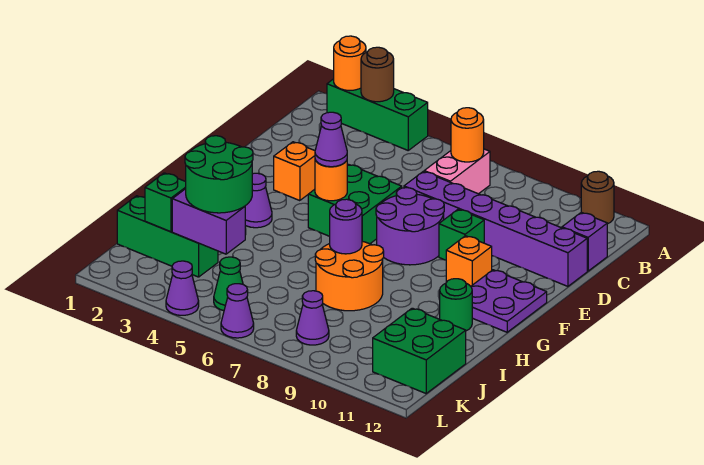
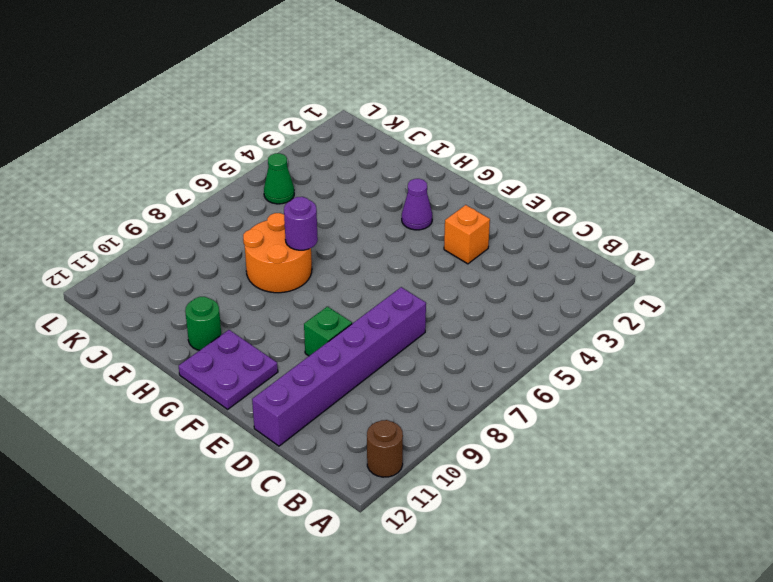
none -> green 1x3 brick [327,79,428,150]
none -> pink 1x2 brick [424,149,490,194]
none -> purple 1x1 brick [562,212,607,271]

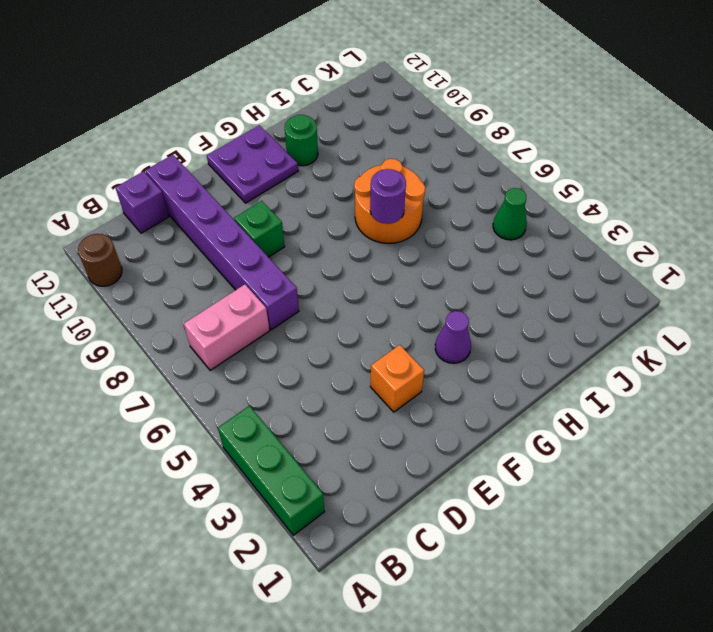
none -> green 2x2 brick [308,164,402,244]
none -> purple 2x2 round brick [376,188,444,265]
none -> orange 1x1 brick [446,236,492,286]

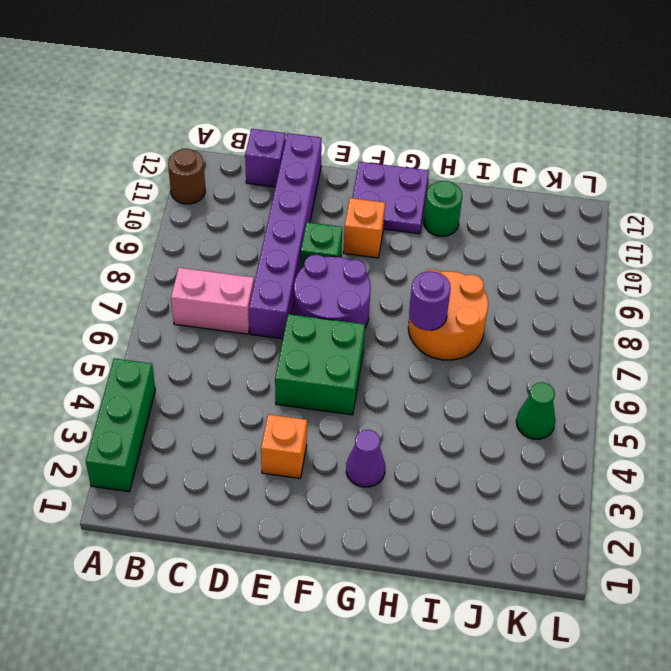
none -> green 1x3 brick [117,196,218,277]
none -> green 2x2 brick [373,308,466,393]
none -> purple 1x1 cone [296,291,329,345]

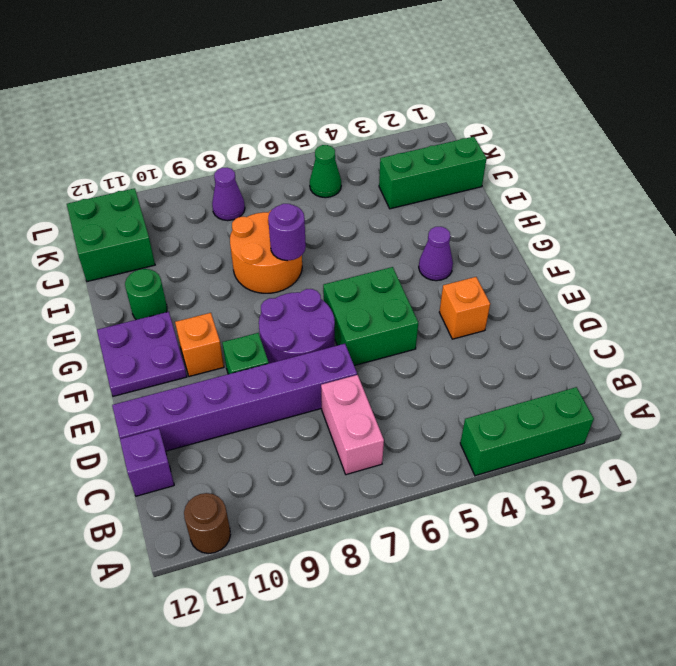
none -> purple 1x1 cone [166,261,199,315]
none -> purple 1x1 cone [221,284,254,338]
none -> orange 1x1 round brick [334,36,366,91]

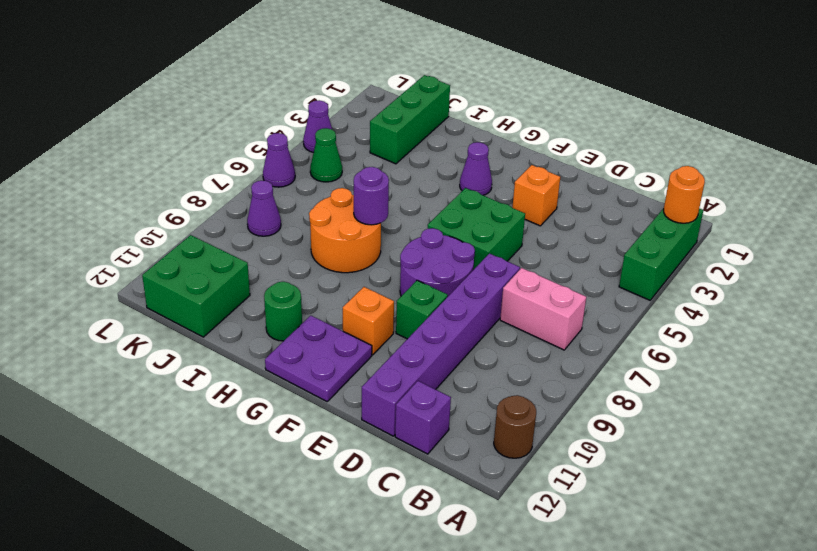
none -> brown 1x1 round brick [361,47,394,102]
none -> orange 1x1 round brick [451,108,484,162]
none -> orange 1x1 round brick [315,160,347,201]

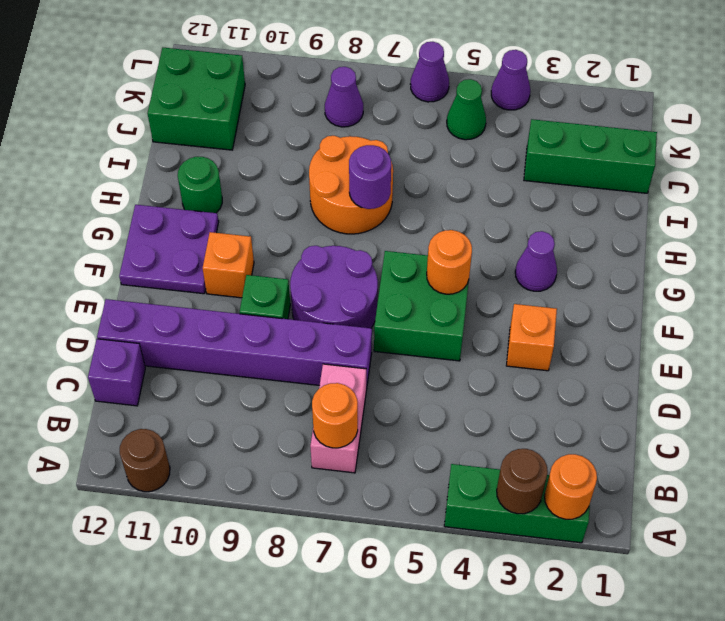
none -> green 1x1 brick [145,173,186,232]
none -> purple 1x2 brick [172,189,245,254]
none -> purple 1x1 cone [315,112,347,167]

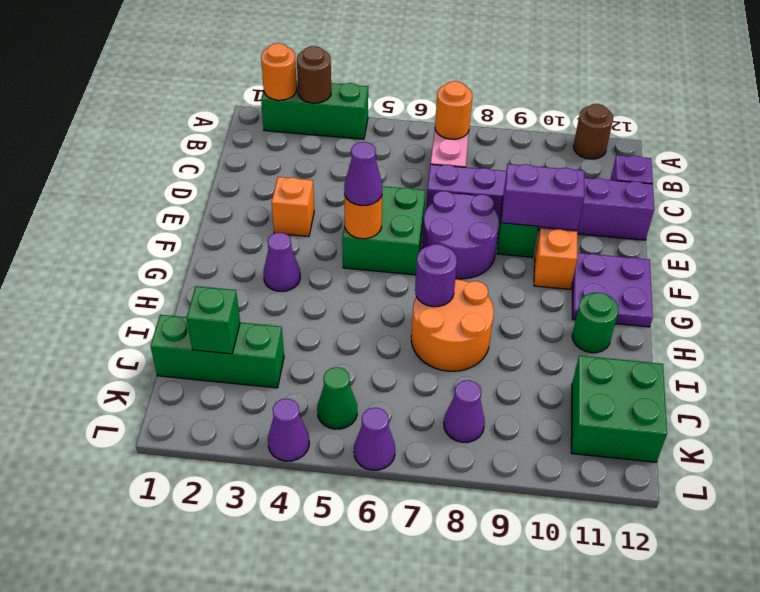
purple 1x2 brick [501,164,584,230] -> purple 1x2 brick moved to [172,189,245,254]
none -> green 2x2 round brick [185,136,253,213]

